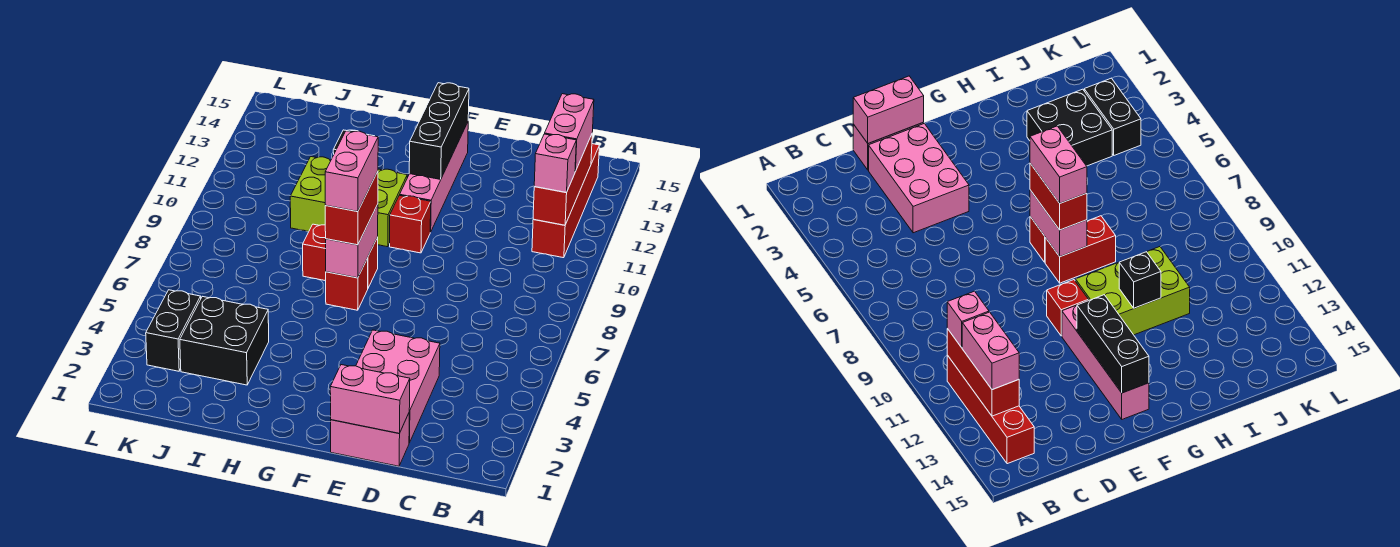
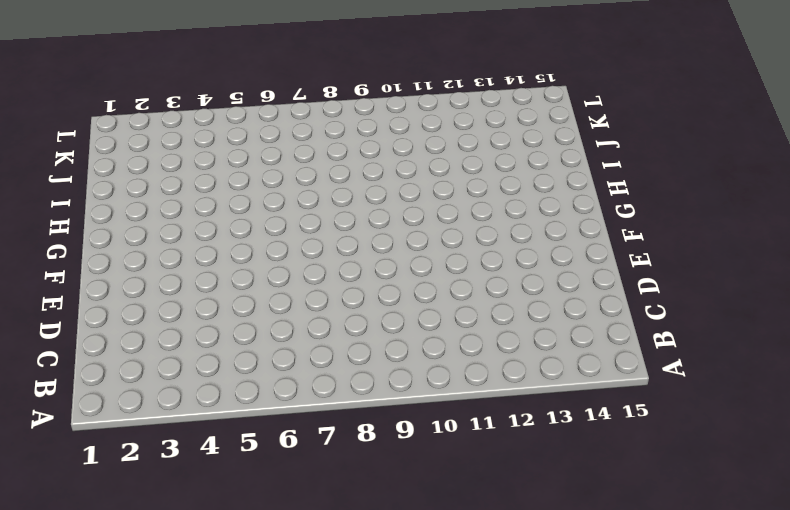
none -> red 1x4 brick [532,144,599,258]
none -> pink 1x2 brick [331,413,409,466]
none -> pink 2x3 brick [356,330,440,443]

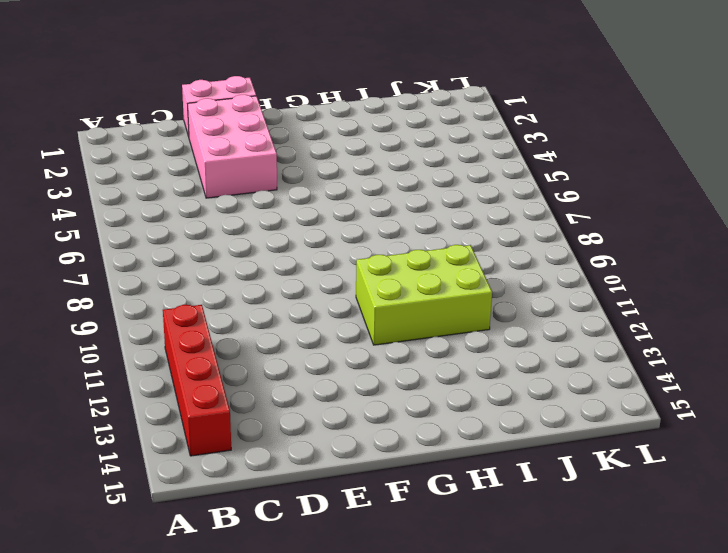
none -> red 1x1 brick [390,195,431,253]
none -> pink 1x4 brick [400,122,468,232]
none -> red 1x1 brick [326,258,368,310]

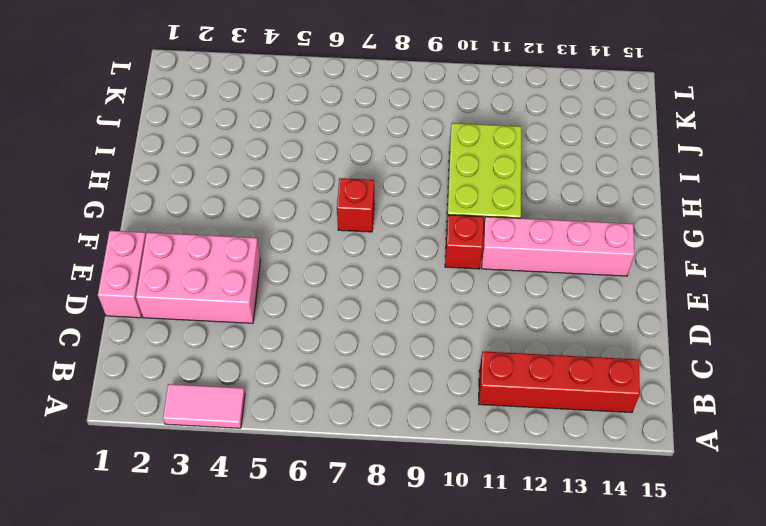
pink 1x2 tile [163,384,245,428] -> none
none -> red 1x2 brick [303,224,378,288]
none -> black 2x2 brick [180,296,269,385]
none -> black 1x2 brick [146,290,201,371]

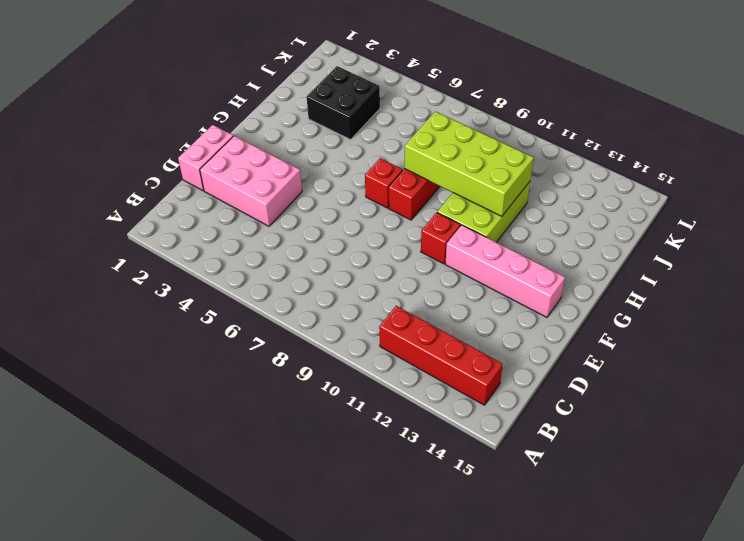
lime 2x4 brick [404,111,534,216] -> black 1x1 brick [1119,252,1161,308]
none -> black 1x2 brick [146,290,201,371]
none -> red 1x3 brick [533,134,592,225]
none -> pink 1x2 brick [330,365,410,433]

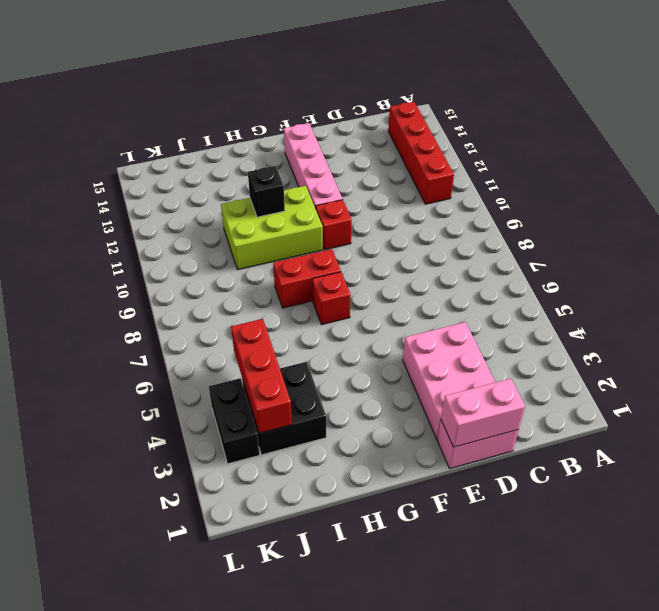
red 1x3 brick [231,319,292,433] -> red 1x3 brick moved to [533,134,592,225]
none -> black 1x3 brick [409,83,469,179]
none -> pink 1x2 brick [326,204,378,278]
none -> pink 1x1 brick [534,134,576,193]

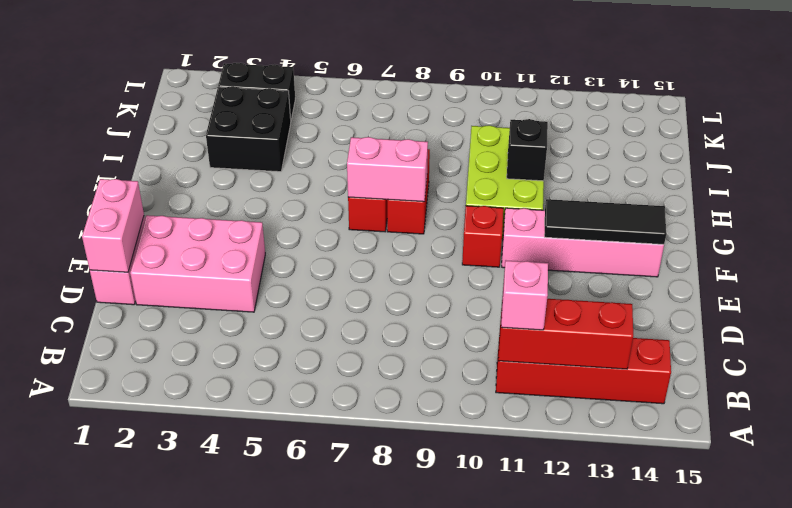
black 1x3 tile [544,199,666,245] -> black 1x3 brick [409,83,469,179]
none -> pink 1x2 brick [545,94,594,171]
none -> red 1x2 brick [325,171,378,245]
none -> pink 1x2 brick [325,131,378,211]

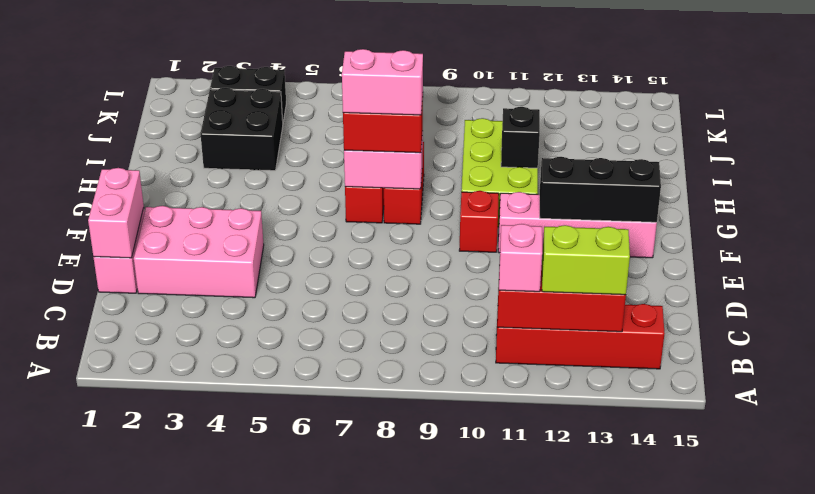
lime 1x2 brick [542,225,630,295] -> pink 1x2 brick [545,94,594,171]

